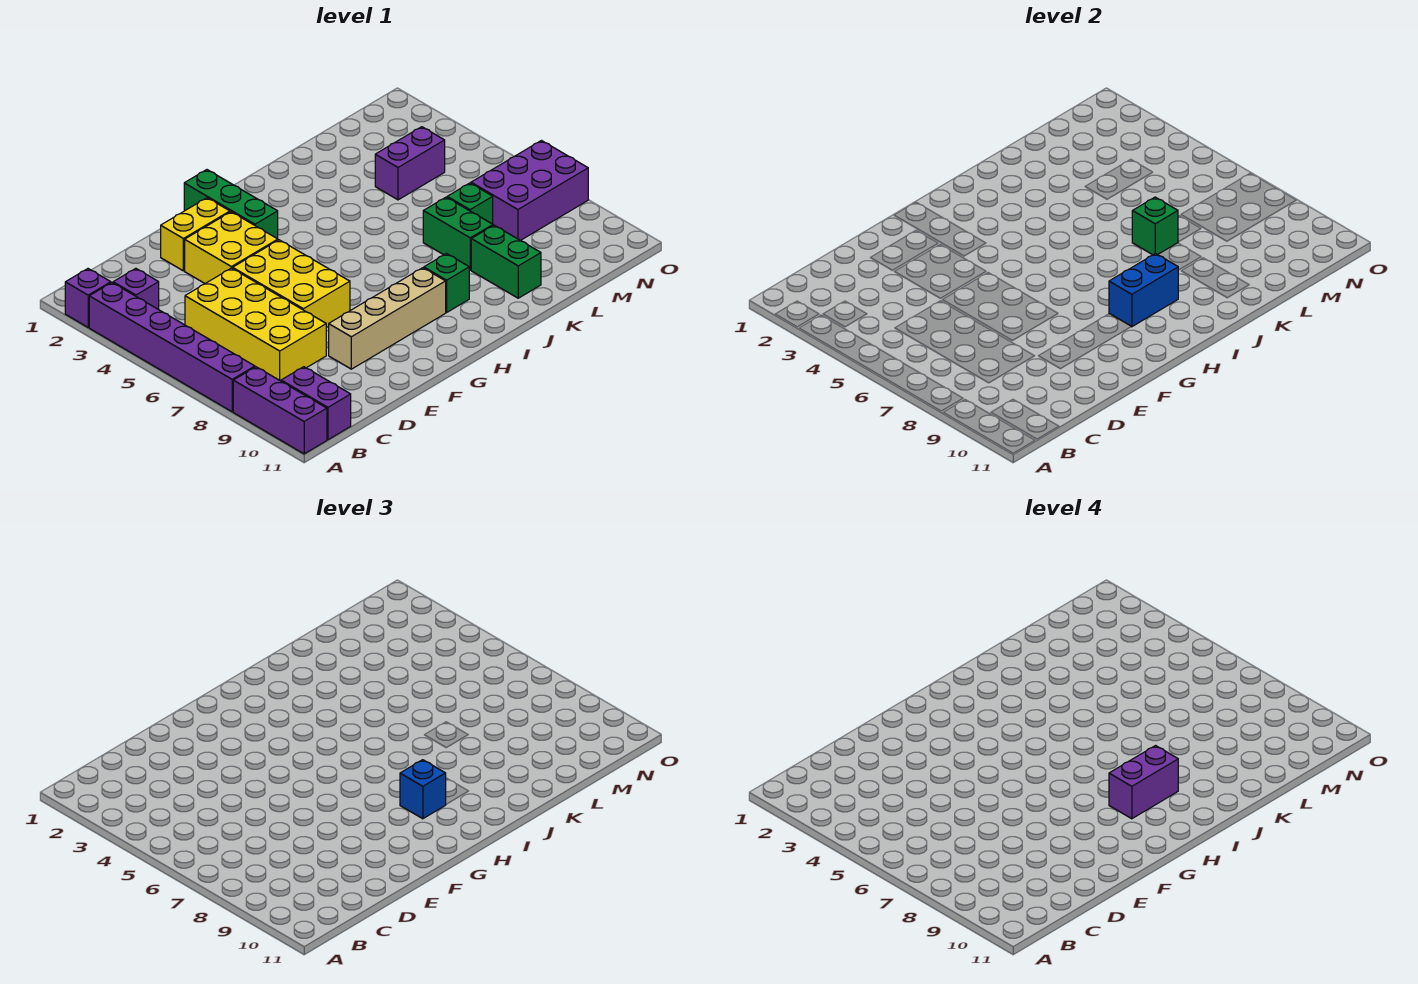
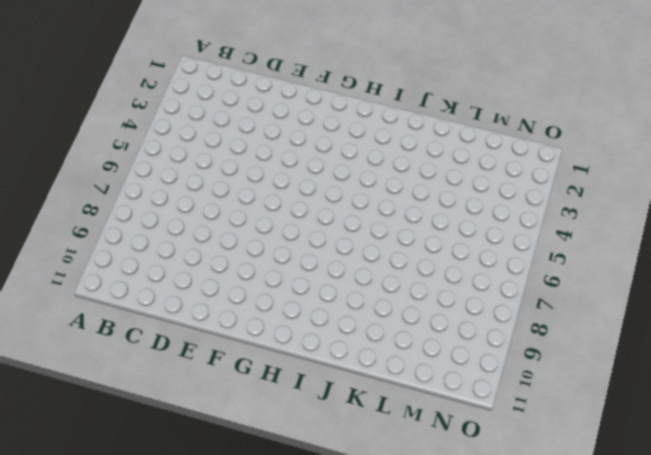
none -> purple 1x1 brick [65,269,111,327]
none -> purple 1x6 brick [89,283,255,412]
none -> purple 1x3 brick [233,367,327,454]

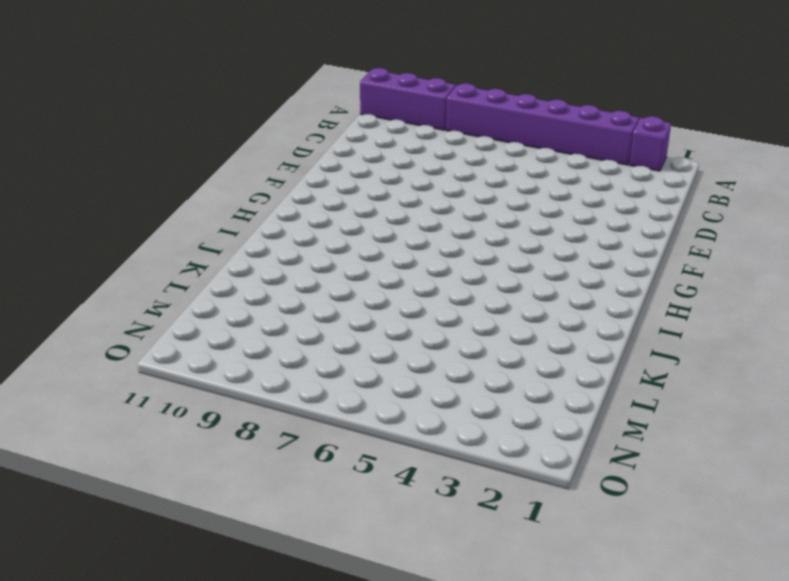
none -> purple 1x1 brick [113,268,159,309]
none -> purple 1x2 brick [281,367,351,440]
none -> yellow 2x4 brick [185,268,326,381]

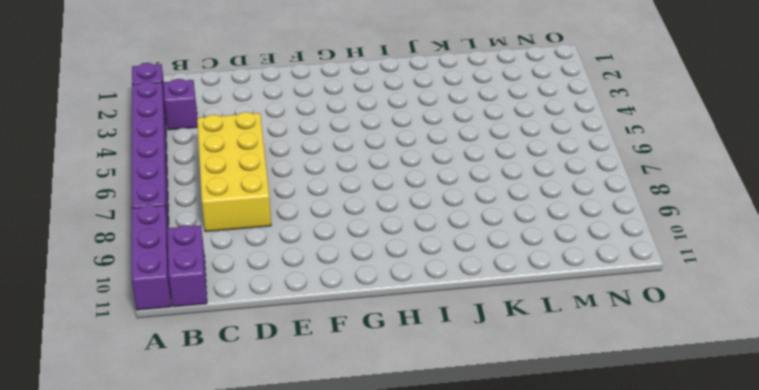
none -> yellow 1x2 brick [161,198,230,271]
none -> yellow 2x2 brick [185,212,278,283]
none -> yellow 2x3 brick [233,240,350,328]

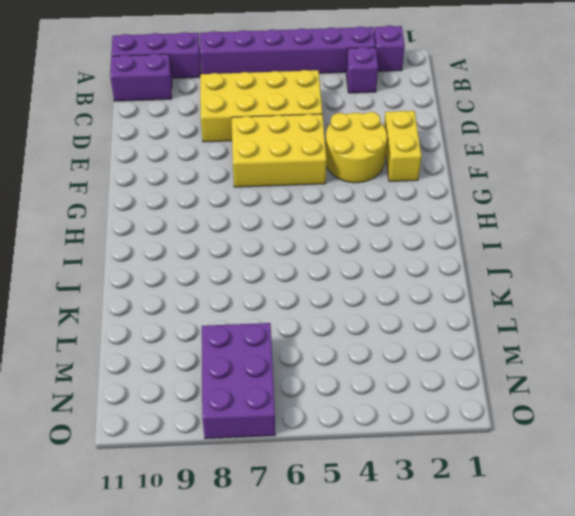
yellow 2x2 round brick [326,112,387,183] -> yellow 2x2 brick [185,212,278,283]
none -> tan 1x4 brick [329,268,446,369]
none -> green 1x3 brick [184,170,278,239]
none -> green 1x1 brick [424,254,469,312]

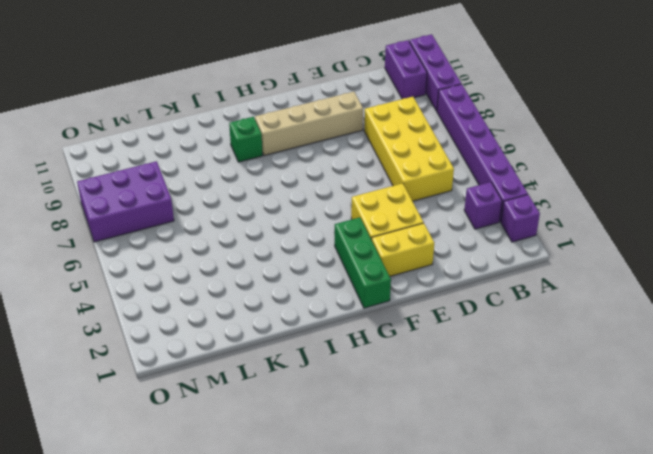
none -> yellow 2x3 brick [233,240,350,328]
none -> green 1x2 brick [423,197,493,270]
none -> green 1x2 brick [471,225,541,298]

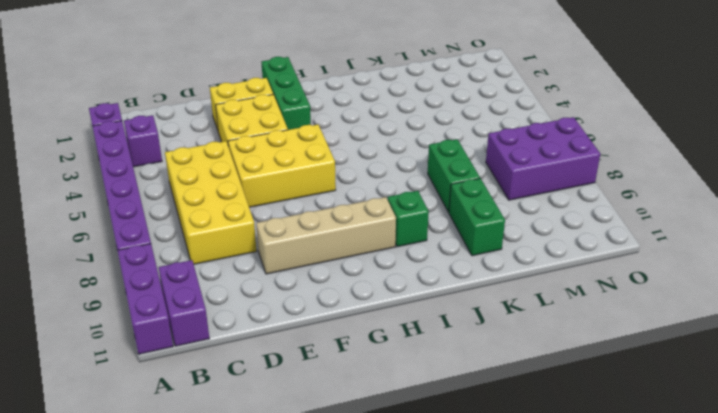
yellow 2x3 brick [228,125,336,207] -> yellow 2x3 brick turned to [233,240,350,328]
none -> purple 1x2 brick [375,127,445,200]
none -> green 1x1 brick [447,183,493,224]
none -> blue 1x2 brick [1109,253,1178,327]

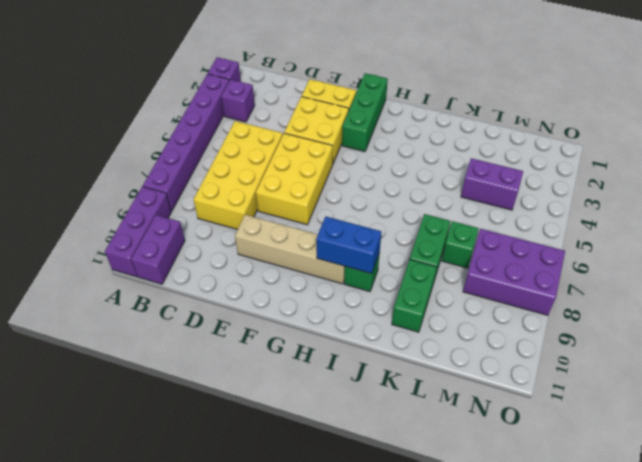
none -> green 1x1 brick [1132,197,1178,255]
none -> blue 1x1 brick [400,760,446,819]
none -> purple 1x2 brick [1109,746,1178,819]

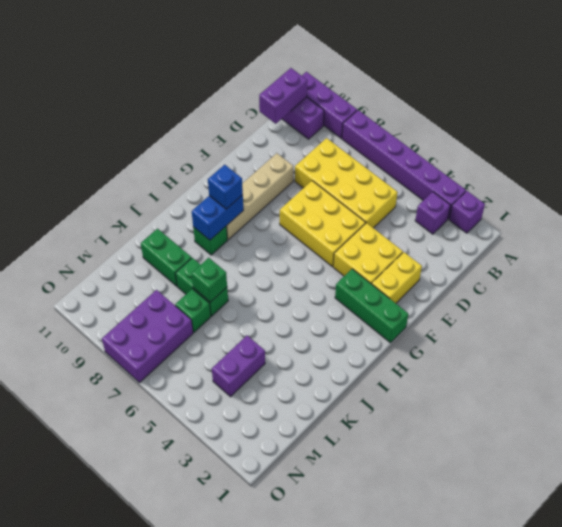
purple 1x2 brick [259,68,307,124] -> purple 1x2 brick moved to [1109,746,1178,819]

